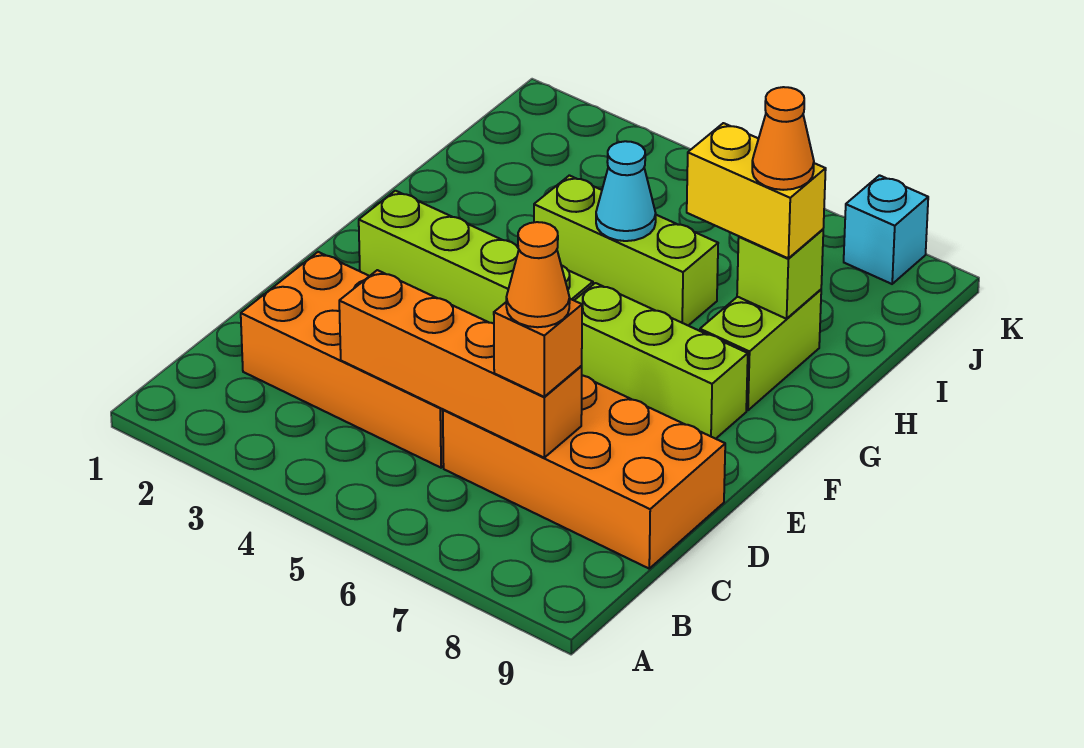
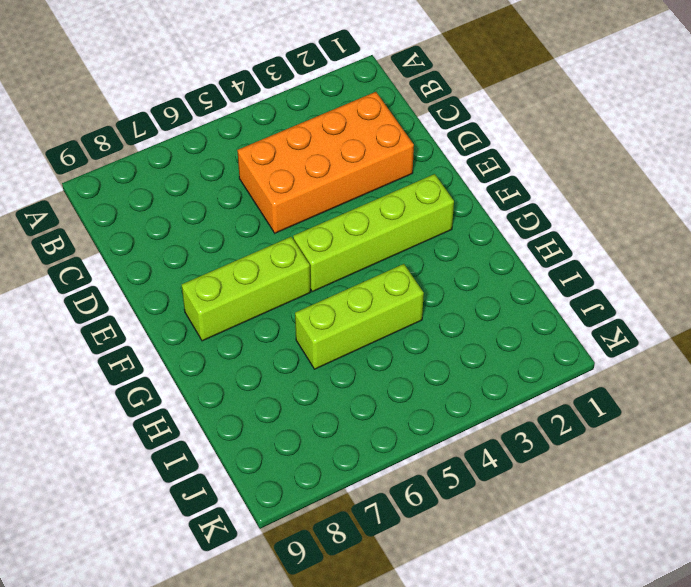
none -> orange 2x4 brick [443,375,725,568]
none -> lime 1x2 brick [700,290,821,410]
none -> cyan 1x1 brick [844,175,928,284]

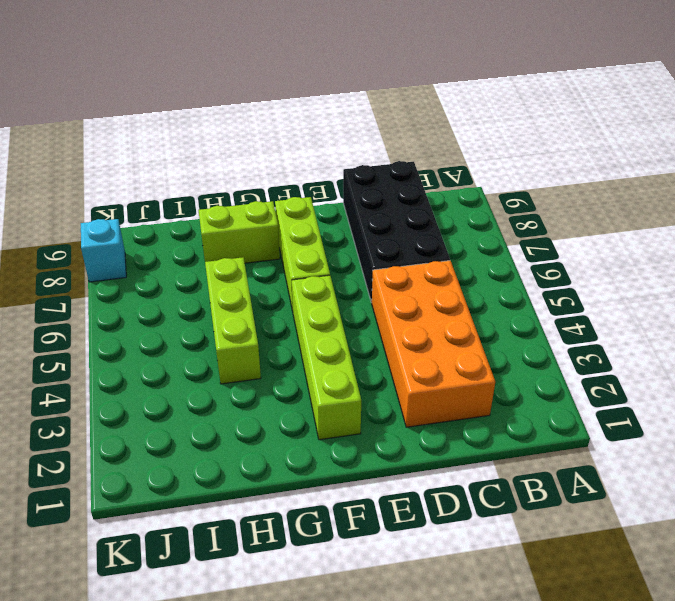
black 2x4 brick [343,161,450,302] -> orange 2x4 brick [443,375,725,568]
none -> orange 1x4 brick [339,270,582,458]
none -> cyan 1x1 cone [596,141,656,241]
none -> lime 1x1 brick [737,229,823,319]

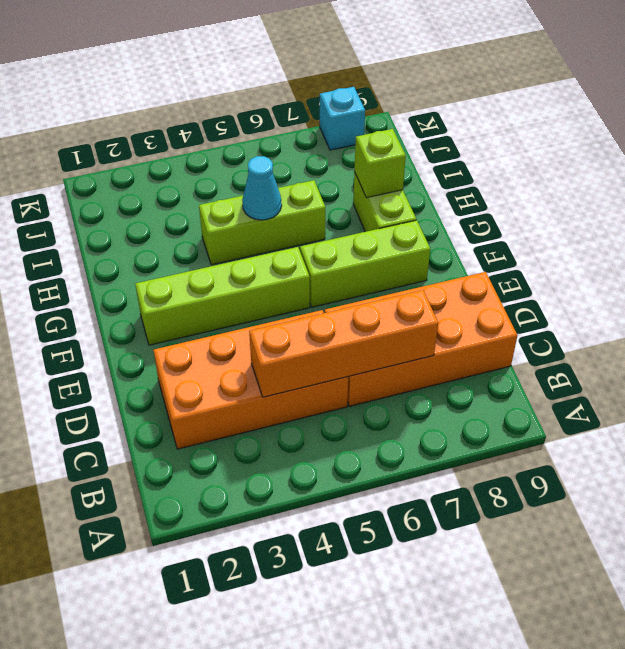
none -> orange 1x1 brick [494,299,582,397]
none -> yellow 1x2 brick [687,123,826,258]
none -> orange 1x1 cone [506,222,570,327]

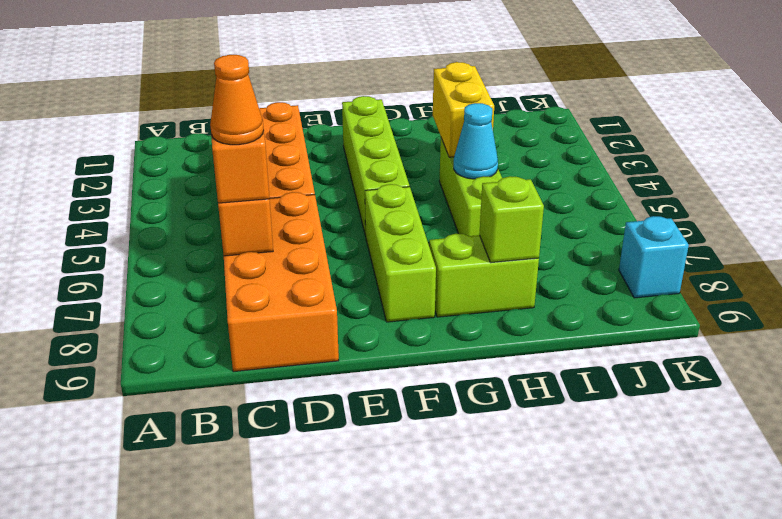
yellow 1x2 brick [433,62,494,157] -> yellow 1x2 brick moved to [687,123,826,258]
none -> orange 1x1 cone [752,87,814,190]

